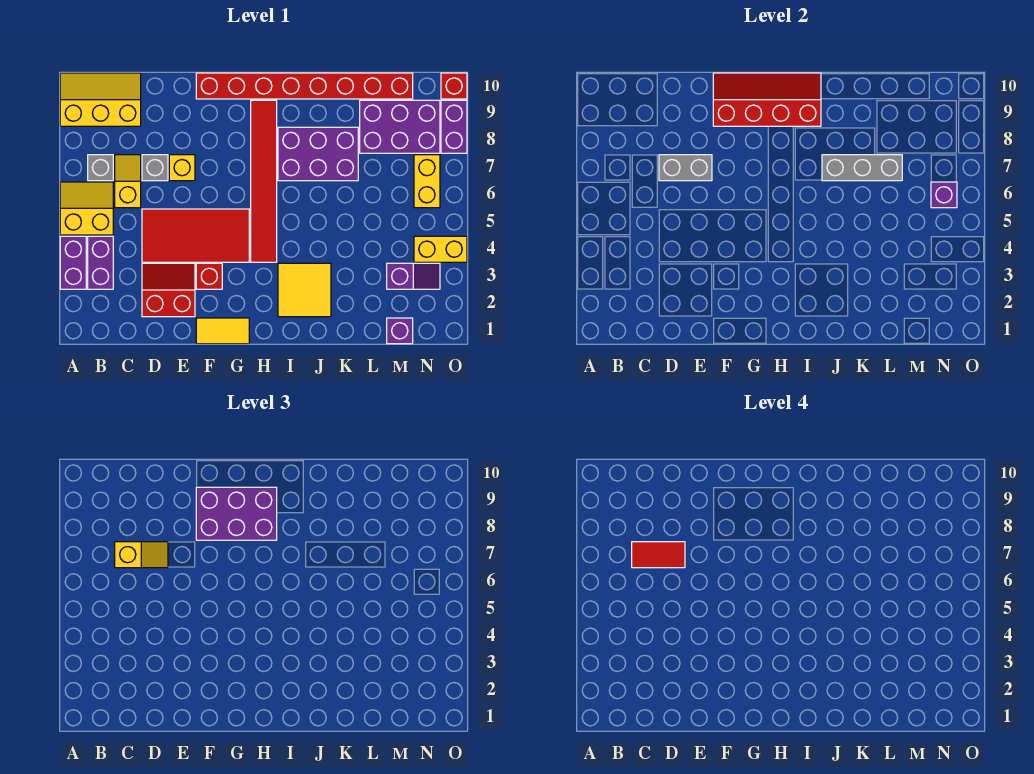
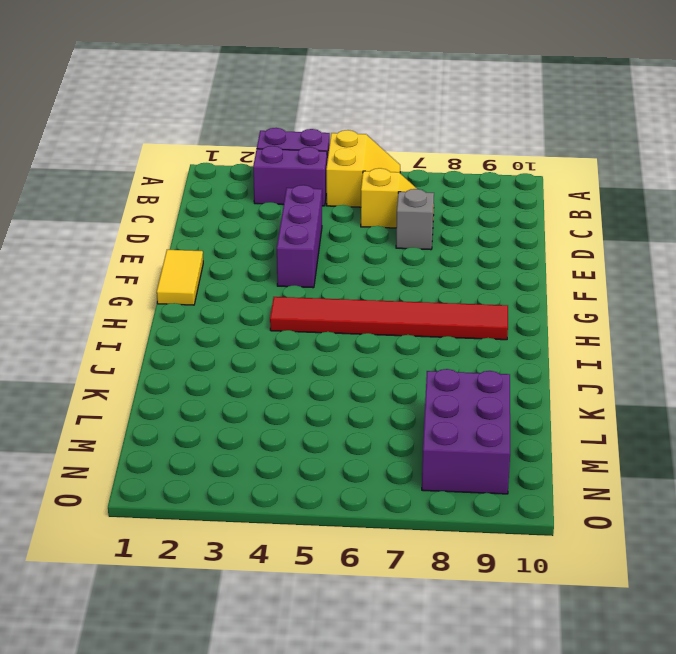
purple 1x3 brick [277,185,322,288] -> red 2x4 tile [142,209,249,262]
none -> yellow 2x3 slope [60,73,141,126]
none -> grey 1x1 brick [88,155,113,181]
none -> red 2x2 slope [142,263,195,317]
none -> yellow 1x1 brick [169,155,195,181]

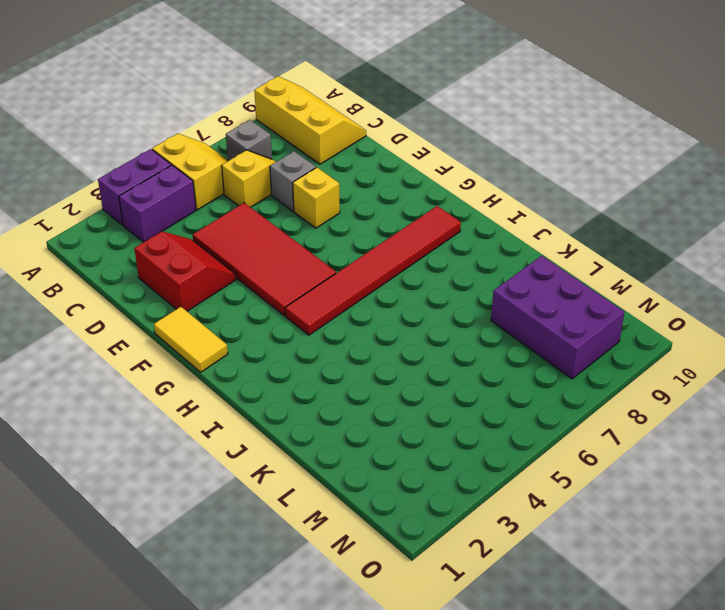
none -> red 1x1 brick [196,263,222,289]
none -> red 1x8 brick [196,73,413,99]
none -> yellow 2x2 tile [278,263,331,317]
none -> purple 2x3 brick [278,127,358,181]

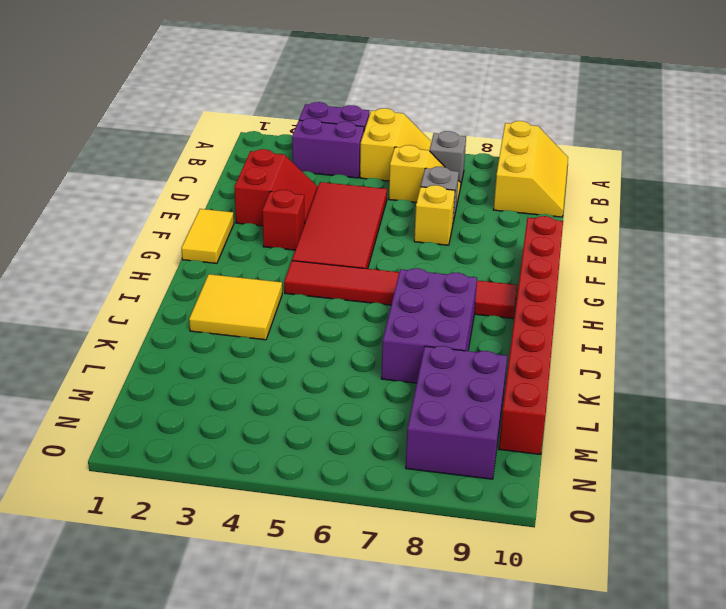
none -> purple 1x1 brick [387,318,413,344]
none -> purple 1x2 slope [387,263,440,289]
none -> yellow 1x2 brick [414,236,467,262]
none -> yellow 1x2 brick [414,155,440,208]

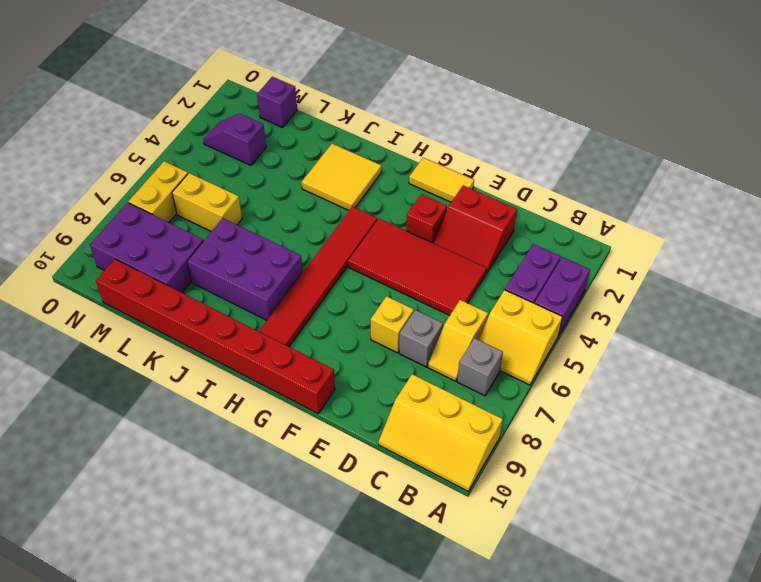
yellow 1x2 brick [172,173,242,231] -> yellow 1x2 brick moved to [414,236,467,262]
none -> purple 1x2 brick [441,100,467,153]
none -> red 1x1 brick [441,73,467,99]
none -> grey 1x2 brick [659,155,712,181]
none -> red 2x4 slope [713,73,821,126]

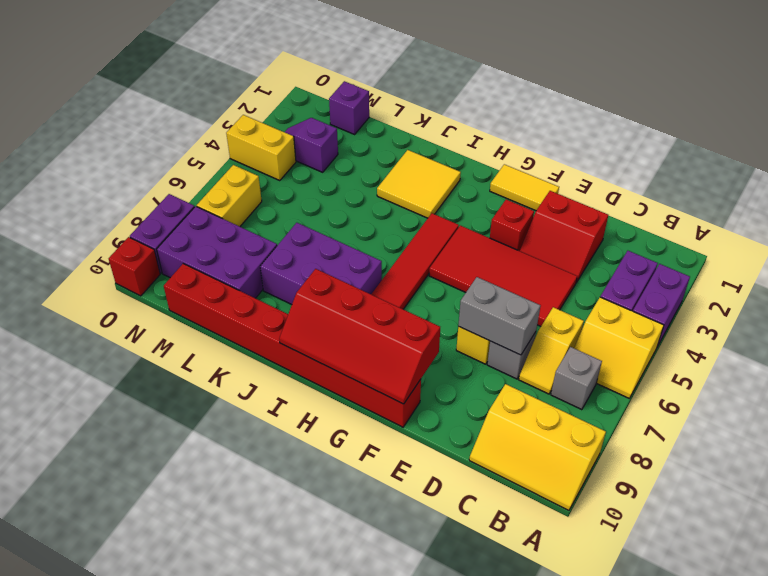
none -> grey 1x3 brick [822,155,902,181]
none -> purple 1x1 brick [931,182,957,208]
none -> yellow 1x2 slope [115,542,168,568]
none -> purple 2x3 brick [196,487,277,540]

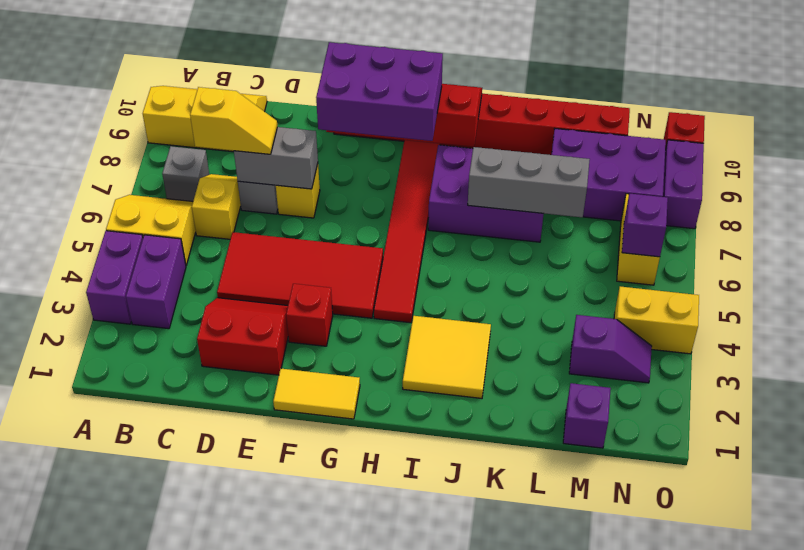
none -> red 1x2 tile [632,542,685,568]

